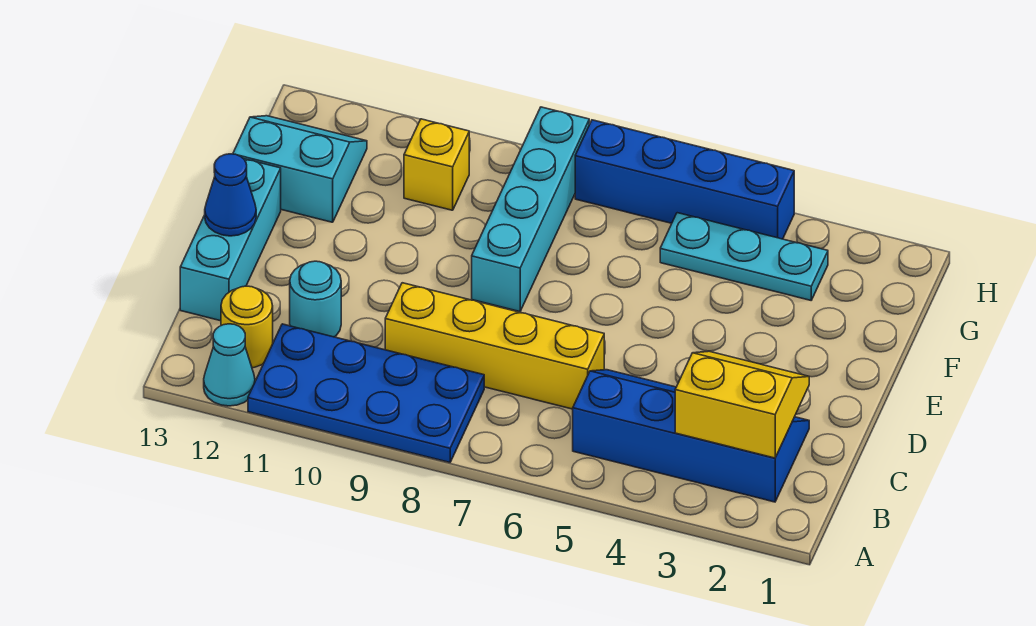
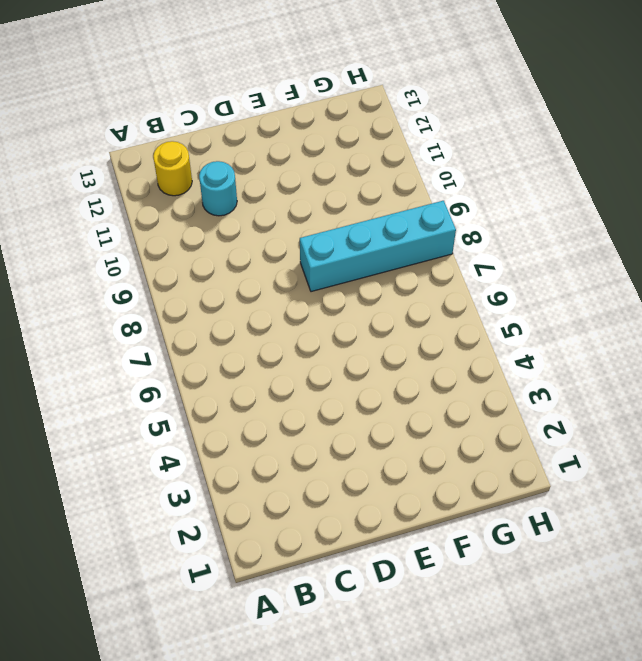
none -> blue 2x4 plate [248,324,484,462]
none -> cyan 1x1 cone [204,324,255,406]
none -> blue 2x4 slope [573,370,809,502]

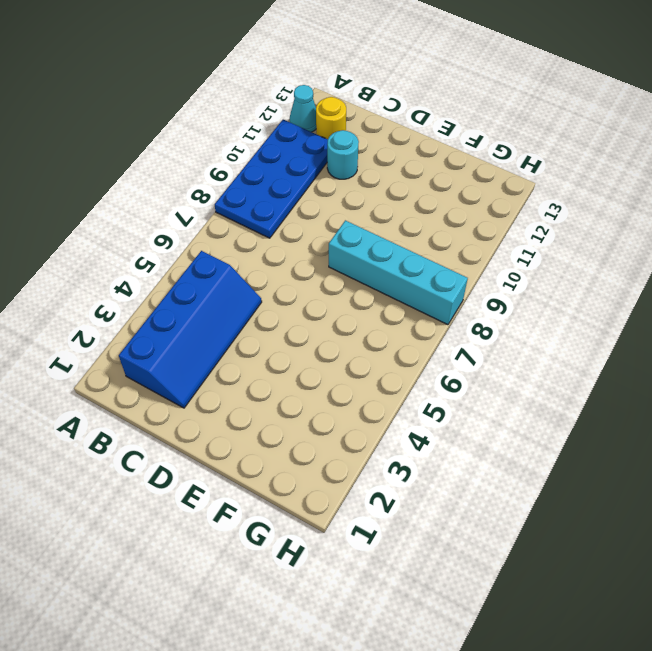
none -> yellow 1x4 brick [385,283,604,409]
none -> cyan 1x3 brick [180,159,281,321]
none -> cyan 2x2 slope [233,116,367,222]

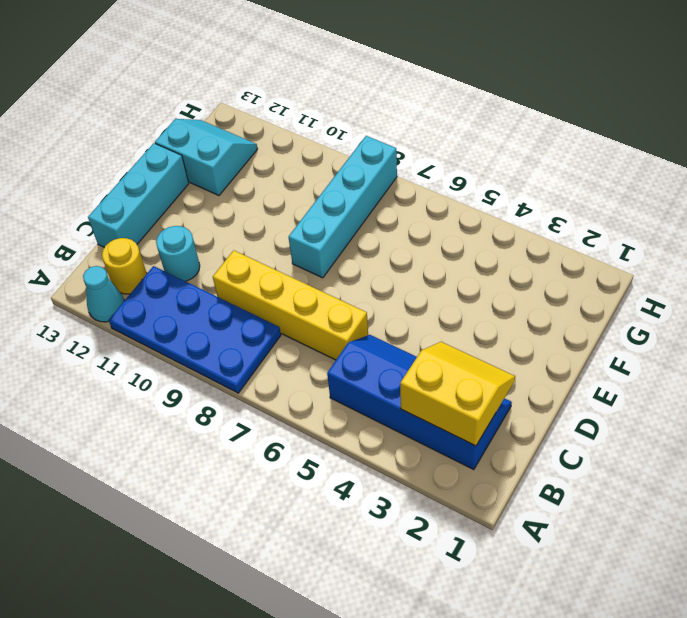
none -> cyan 1x3 plate [660,213,828,300]
none -> yellow 1x1 brick [404,119,469,210]
none -> blue 1x4 brick [575,120,794,239]

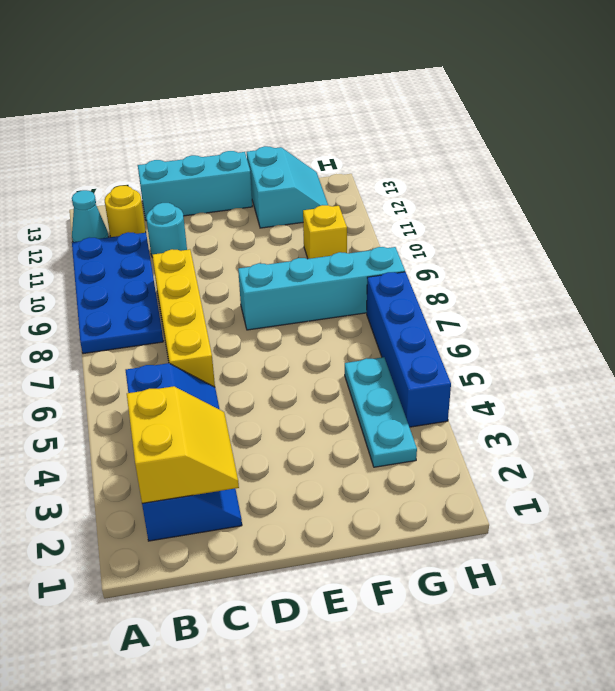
none -> blue 1x1 cone [205,154,256,236]

